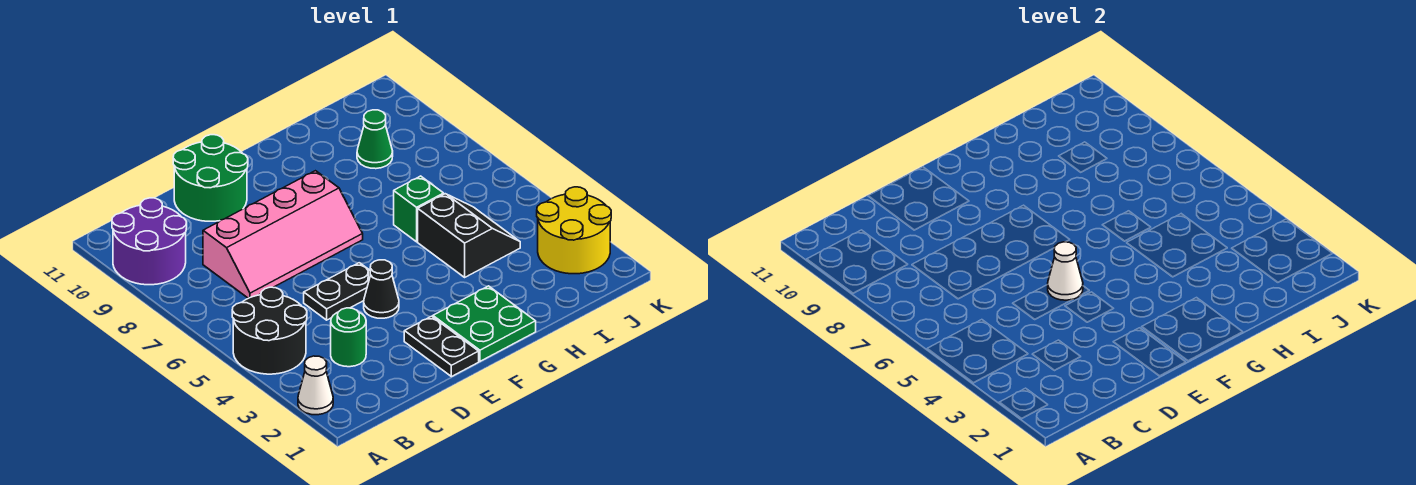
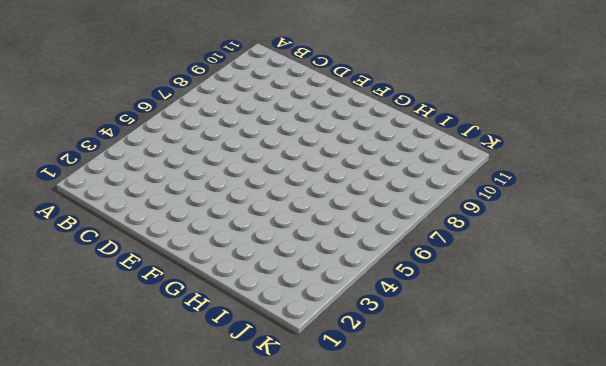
none -> white 1x1 cone [298,356,333,415]
none -> black 2x2 round brick [232,287,307,374]
none -> purple 2x2 round brick [112,198,187,285]

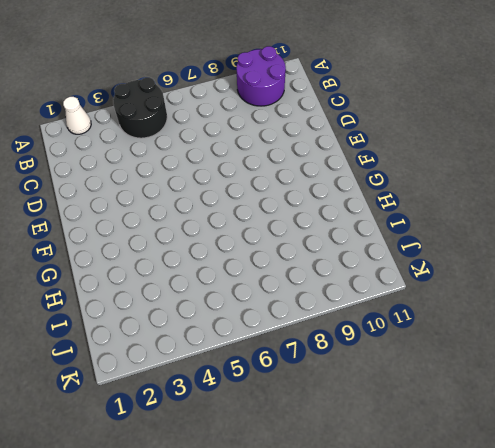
none -> green 1x1 round brick [331,308,366,367]
none -> pink 2x4 slope [203,171,363,298]
none -> black 1x2 plate [304,263,370,320]

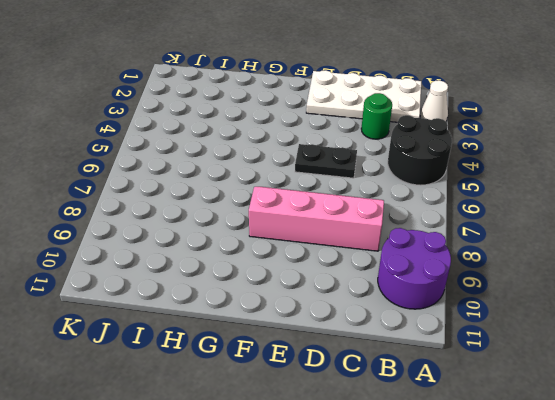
white 2x4 plate [306,70,421,122] -> black 1x2 plate [404,316,479,377]
none -> green 2x2 round brick [173,135,248,221]
none -> black 1x1 cone [364,260,399,318]
none -> green 2x2 plate [433,286,536,361]

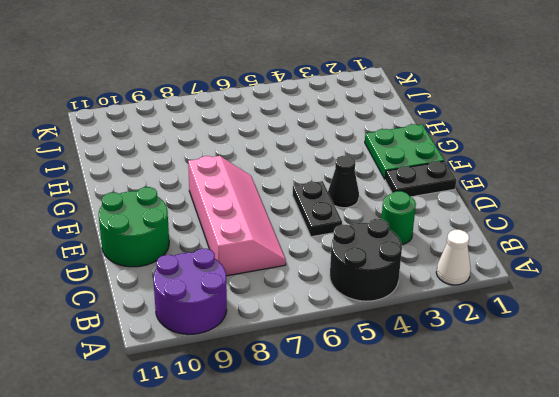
none -> black 2x2 slope [418,194,520,277]
none -> green 1x1 brick [394,176,444,242]
none -> green 1x1 cone [357,110,393,169]

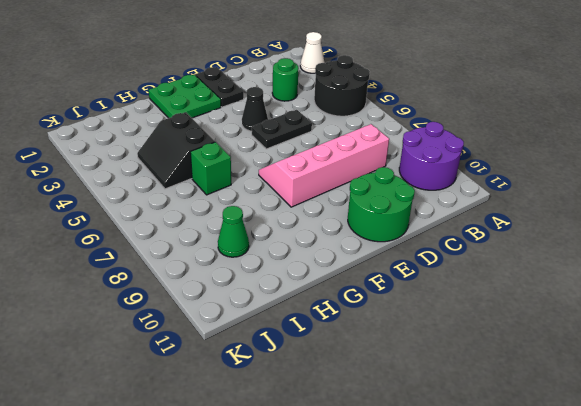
none -> yellow 2x2 round brick [537,187,611,274]
none -> white 1x1 cone [1048,242,1083,300]

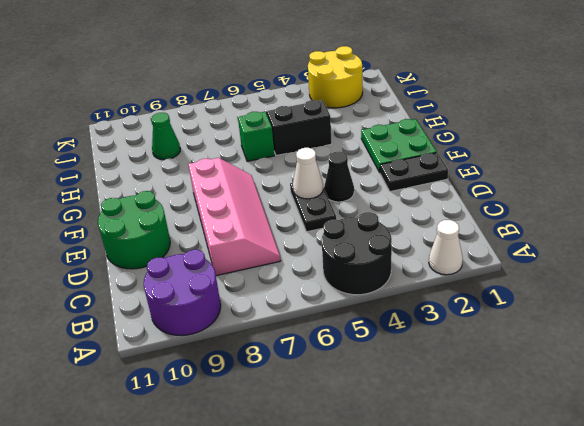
none -> green 1x1 round brick [331,308,366,367]

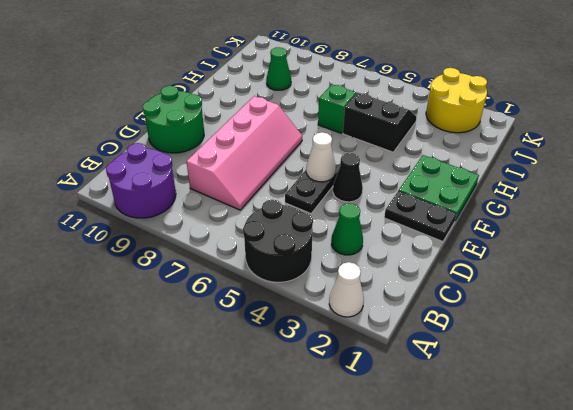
green 1x1 cone [331,203,363,255] -> green 1x1 round brick [331,308,366,367]

